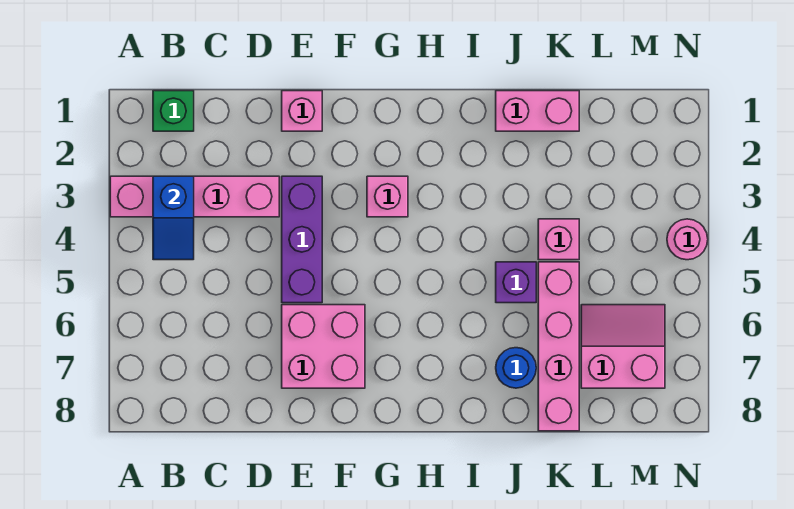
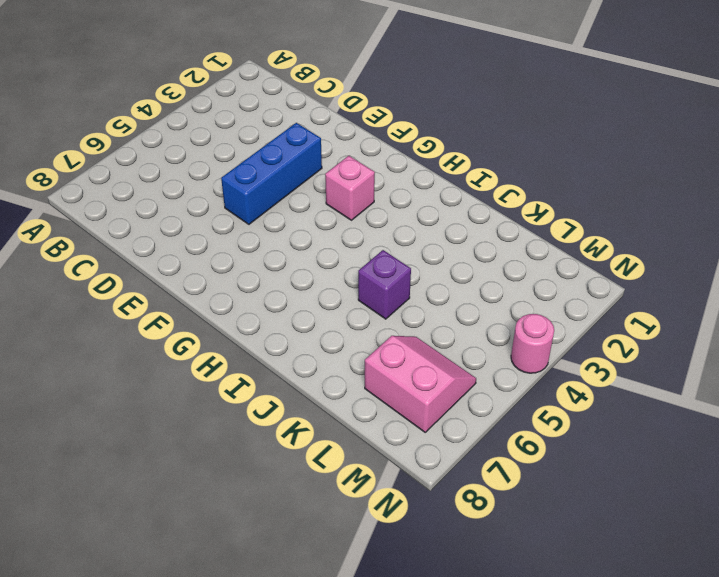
blue 1x3 brick [221,123,322,224] -> purple 1x3 brick [282,176,322,303]
none -> pink 1x4 brick [110,176,279,217]
none -> green 1x1 brick [153,91,194,131]
none -> pink 1x1 brick [282,91,322,131]

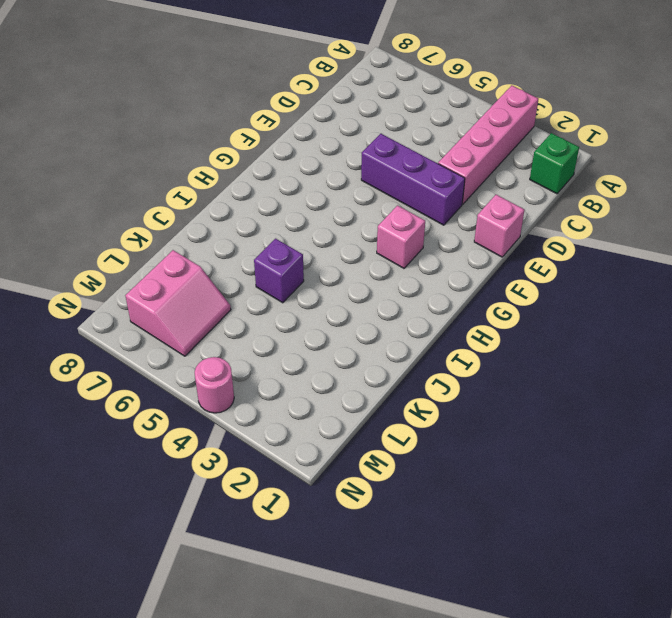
none -> pink 2x2 brick [282,305,365,388]
none -> pink 1x2 brick [496,91,579,131]
none -> blue 1x1 round brick [496,348,536,388]

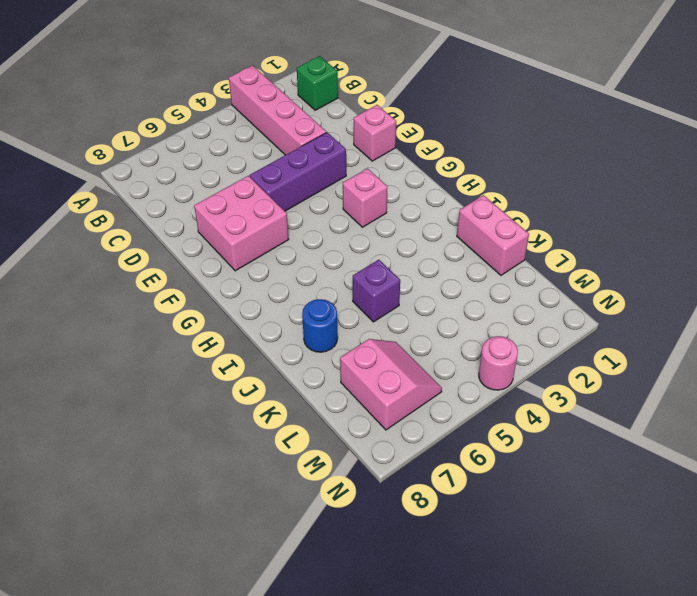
none -> pink 1x1 brick [538,219,579,260]
none -> pink 1x4 brick [538,262,579,431]
none -> blue 1x2 slope [153,176,194,260]

